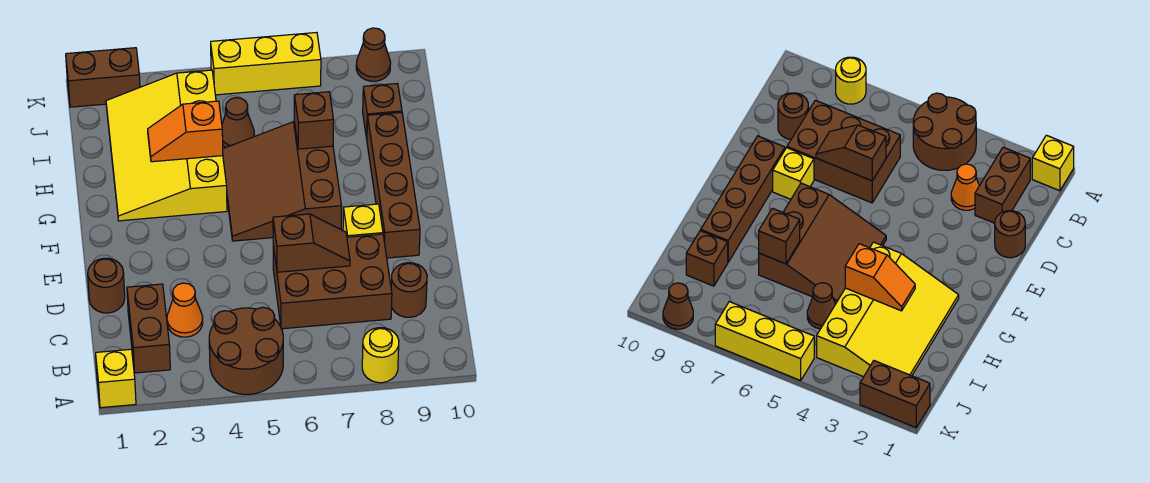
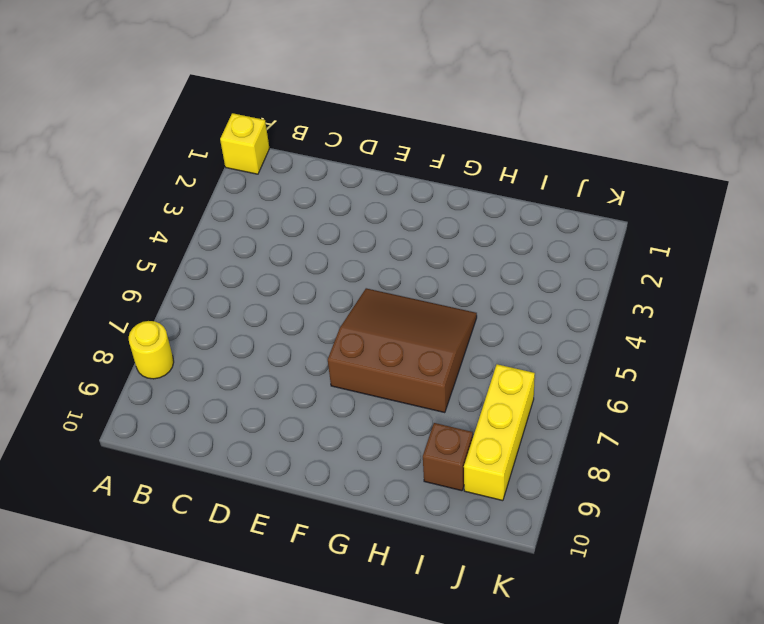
yellow 1x3 brick [464,364,535,501] -> yellow 1x3 brick moved to [211,33,321,95]
none -> brown 2x2 round brick [209,307,283,394]
none -> brown 1x2 brick [127,284,170,373]
none -> orange 1x1 cone [167,283,203,337]

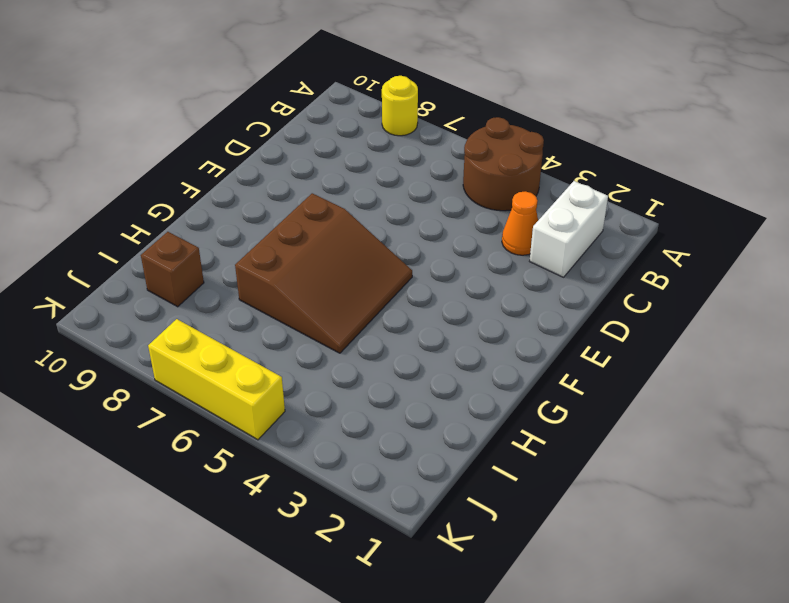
white 1x2 brick [530,181,608,277] -> brown 1x2 brick [127,284,170,373]
none -> yellow 1x1 brick [96,349,136,408]
none -> brown 2x3 brick [273,234,392,329]
none -> brown 1x1 round brick [391,263,427,317]

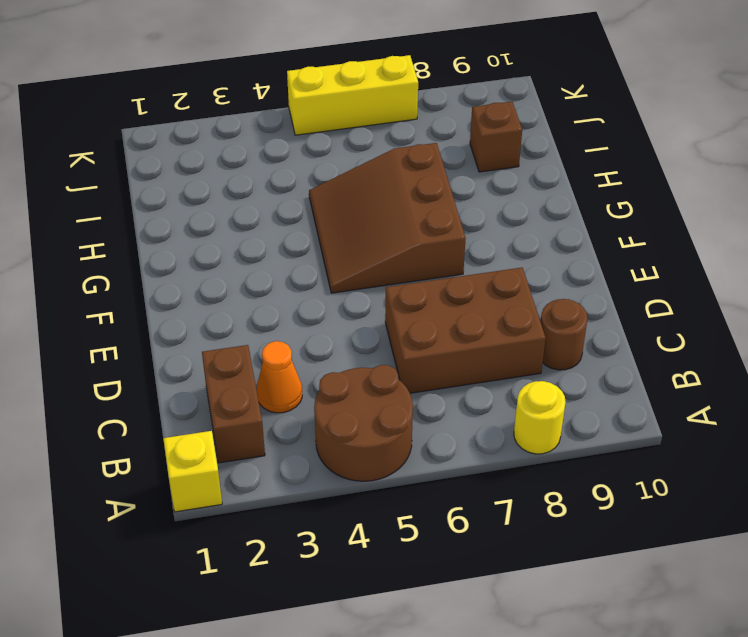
none -> brown 1x1 round brick [88,258,125,313]
none -> yellow 1x1 brick [343,204,383,237]
none -> brown 1x4 brick [367,112,420,258]

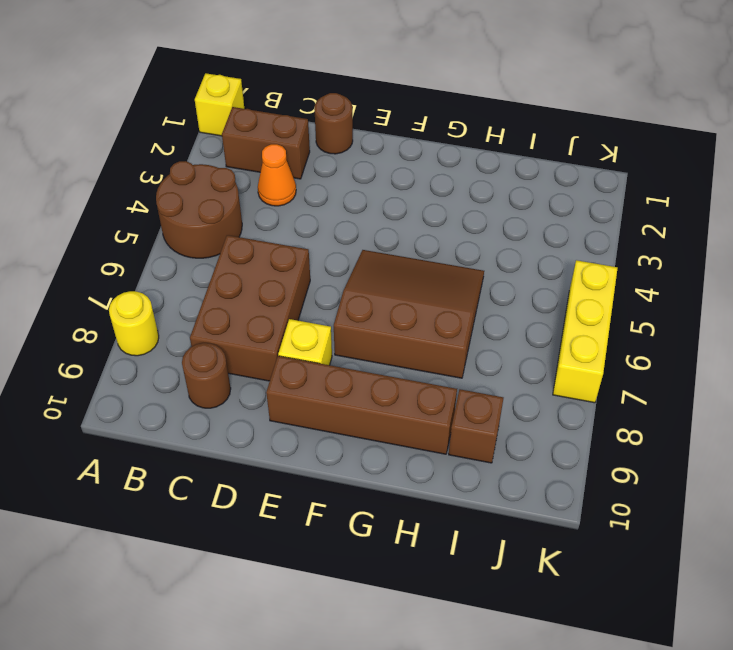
none -> yellow 3x4 slope [106,70,227,221]
none -> brown 1x1 cone [222,98,254,148]
none -> brown 1x2 brick [66,48,140,107]

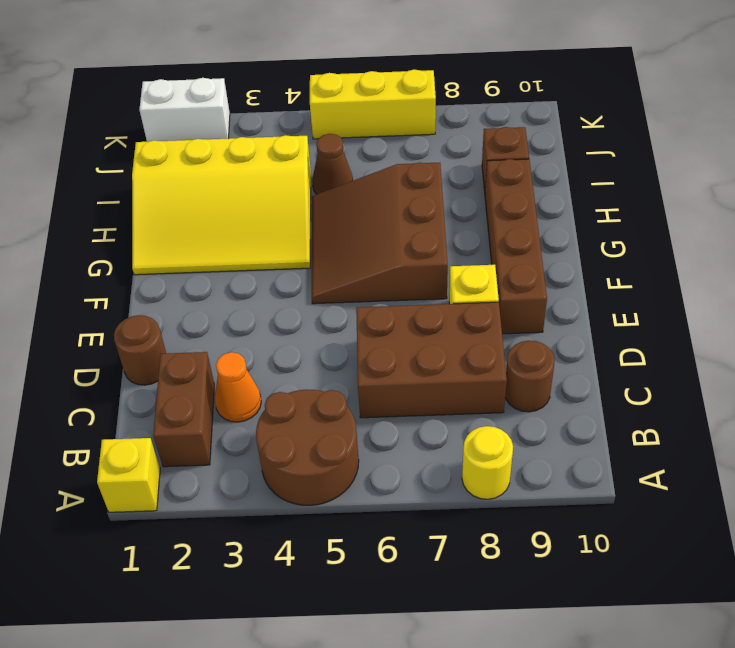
yellow 3x4 slope [132,135,311,275] -> yellow 3x4 slope turned to [106,70,227,221]
white 1x2 brick [139,78,230,142] -> brown 1x2 brick [66,48,140,107]
none -> brown 1x1 cone [356,28,391,81]
none -> brown 1x2 slope [273,214,350,272]
none -> orange 1x2 slope [148,101,223,162]

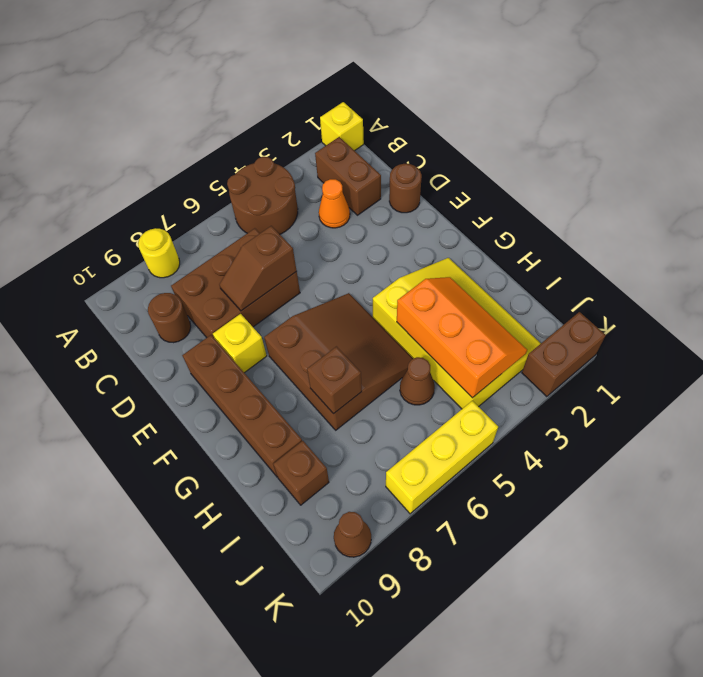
orange 2x3 slope [397,277,527,398] -> orange 1x2 slope [148,101,223,162]

